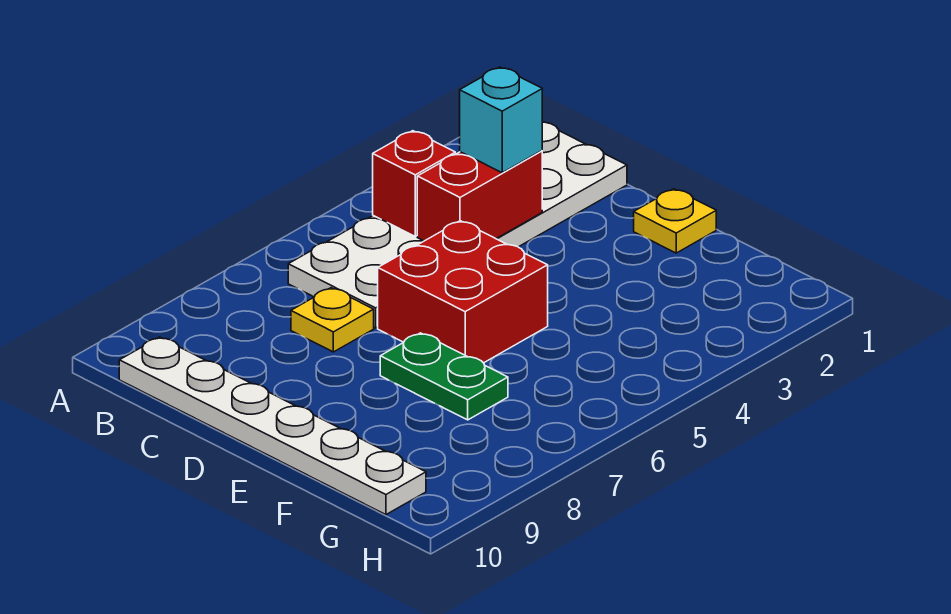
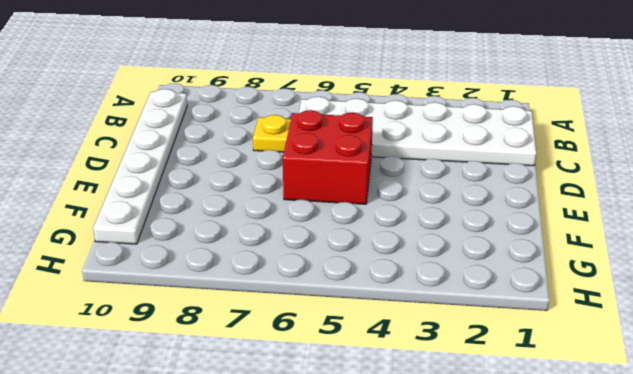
none -> yellow 1x1 plate [634,189,716,253]
none -> green 1x2 plate [380,333,508,420]

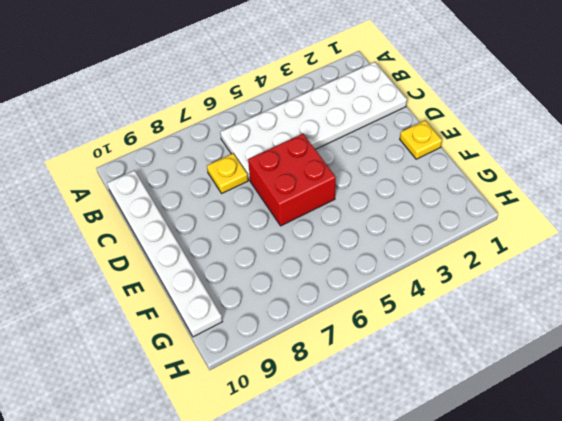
none -> green 1x2 plate [380,333,508,420]
none -> red 1x1 brick [373,131,455,236]

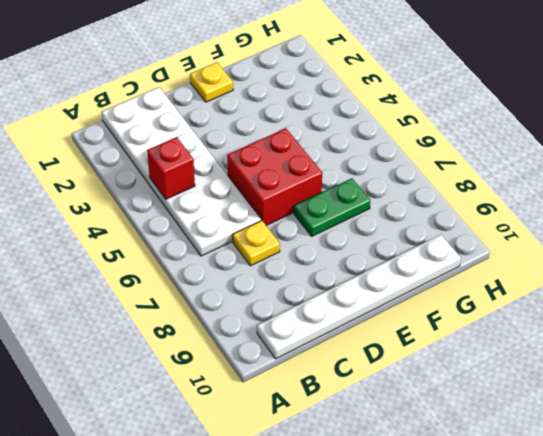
none -> red 1x2 brick [417,151,542,241]
none -> cyan 1x1 brick [460,67,542,173]

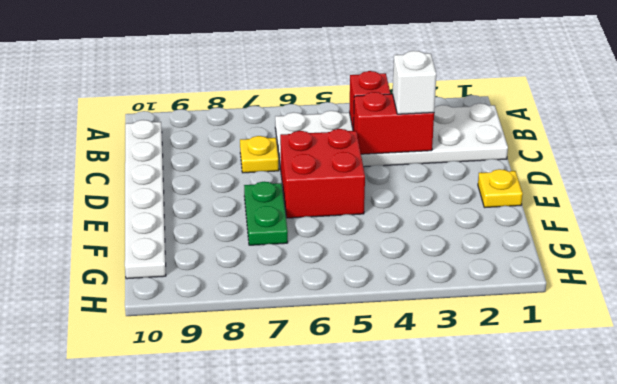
white 1x1 brick [393,51,436,114] -> cyan 1x1 brick [460,67,542,173]

